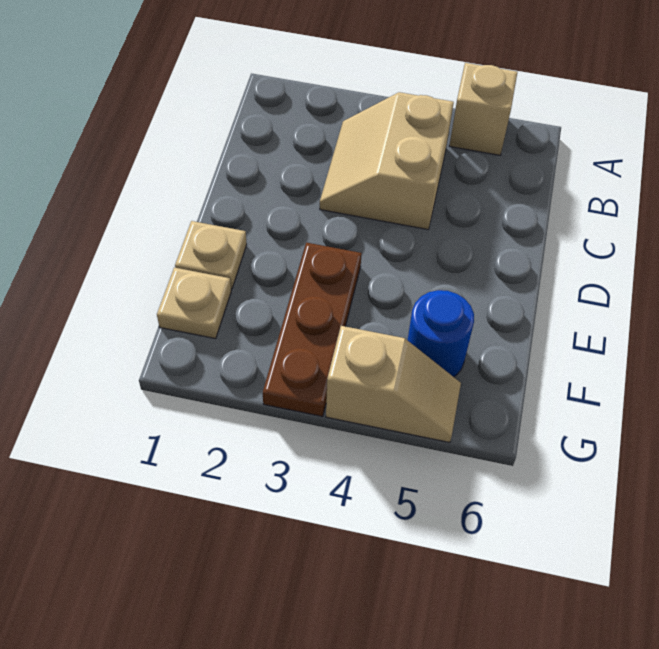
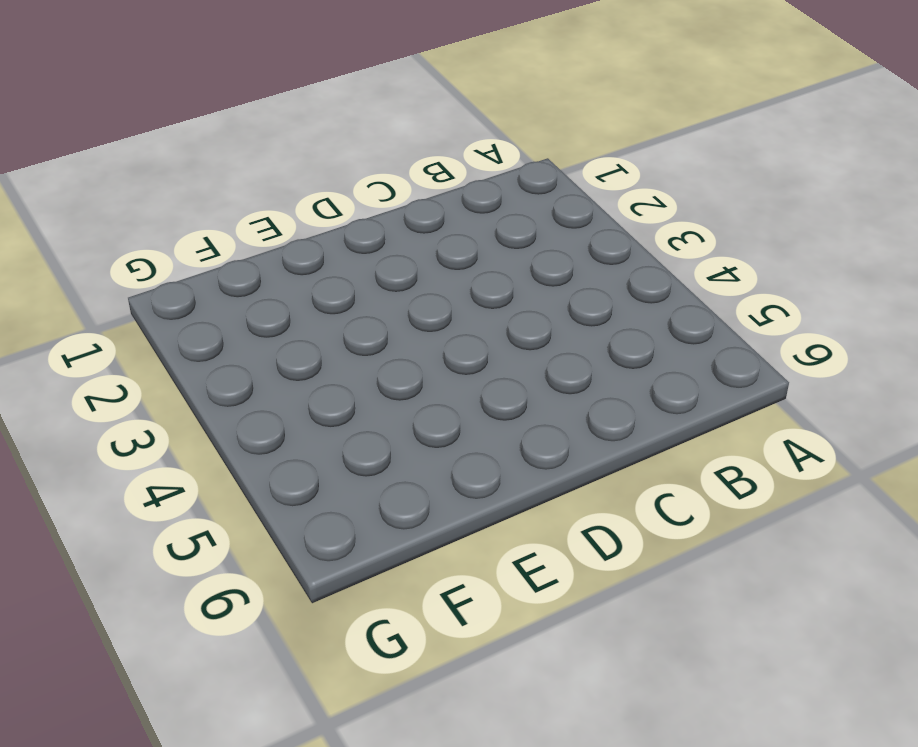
none -> tan 1x1 brick [449,63,517,155]
none -> tan 2x2 slope [320,92,454,230]

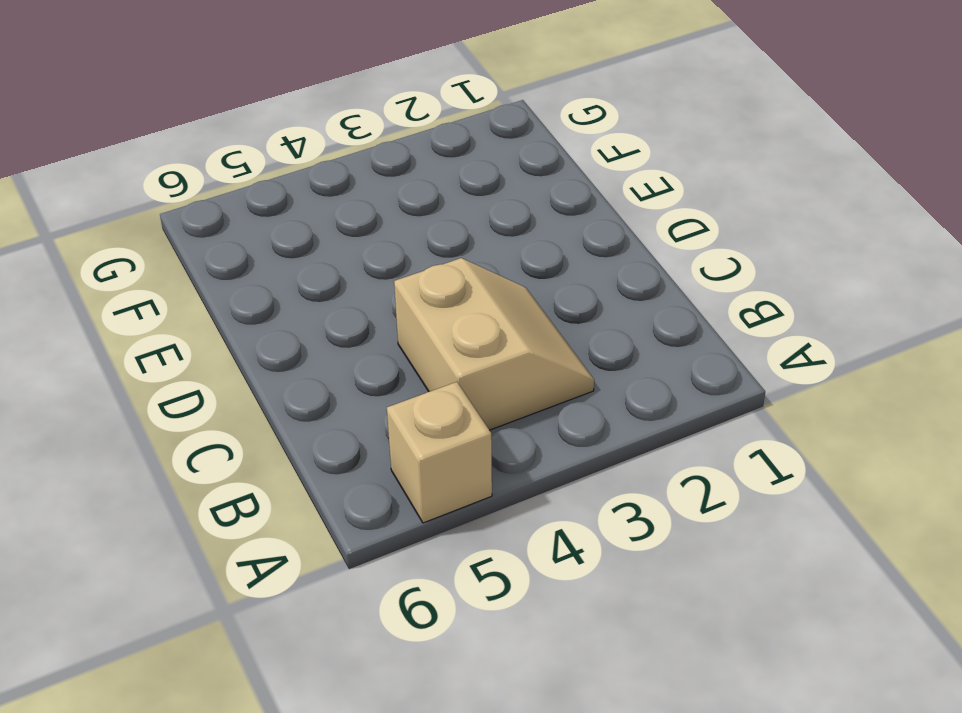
none -> tan 1x1 plate [175,221,247,289]
none -> brown 1x3 plate [263,243,362,417]

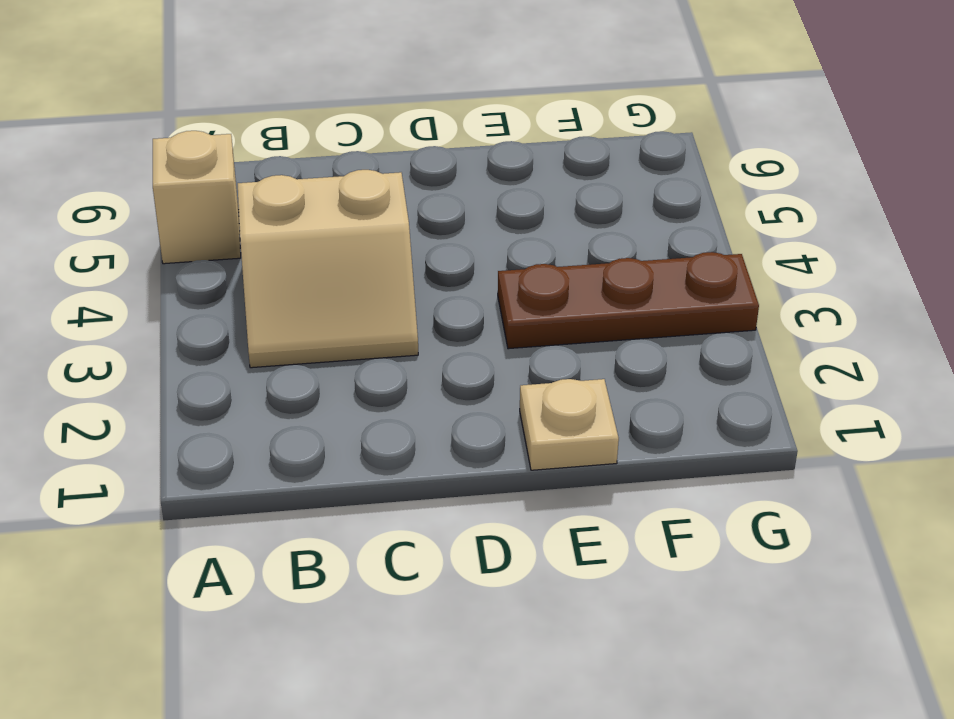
none -> tan 1x1 plate [157,267,231,339]
none -> blue 1x1 round brick [408,290,474,377]

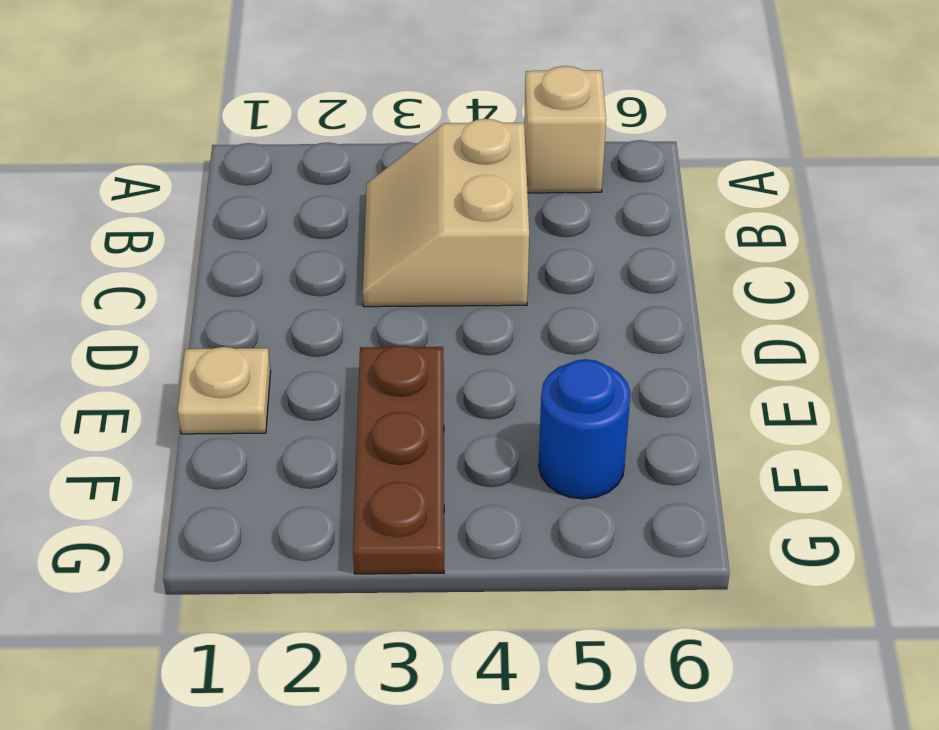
none -> tan 1x1 plate [157,267,231,339]
none -> tan 1x2 slope [326,326,461,443]

